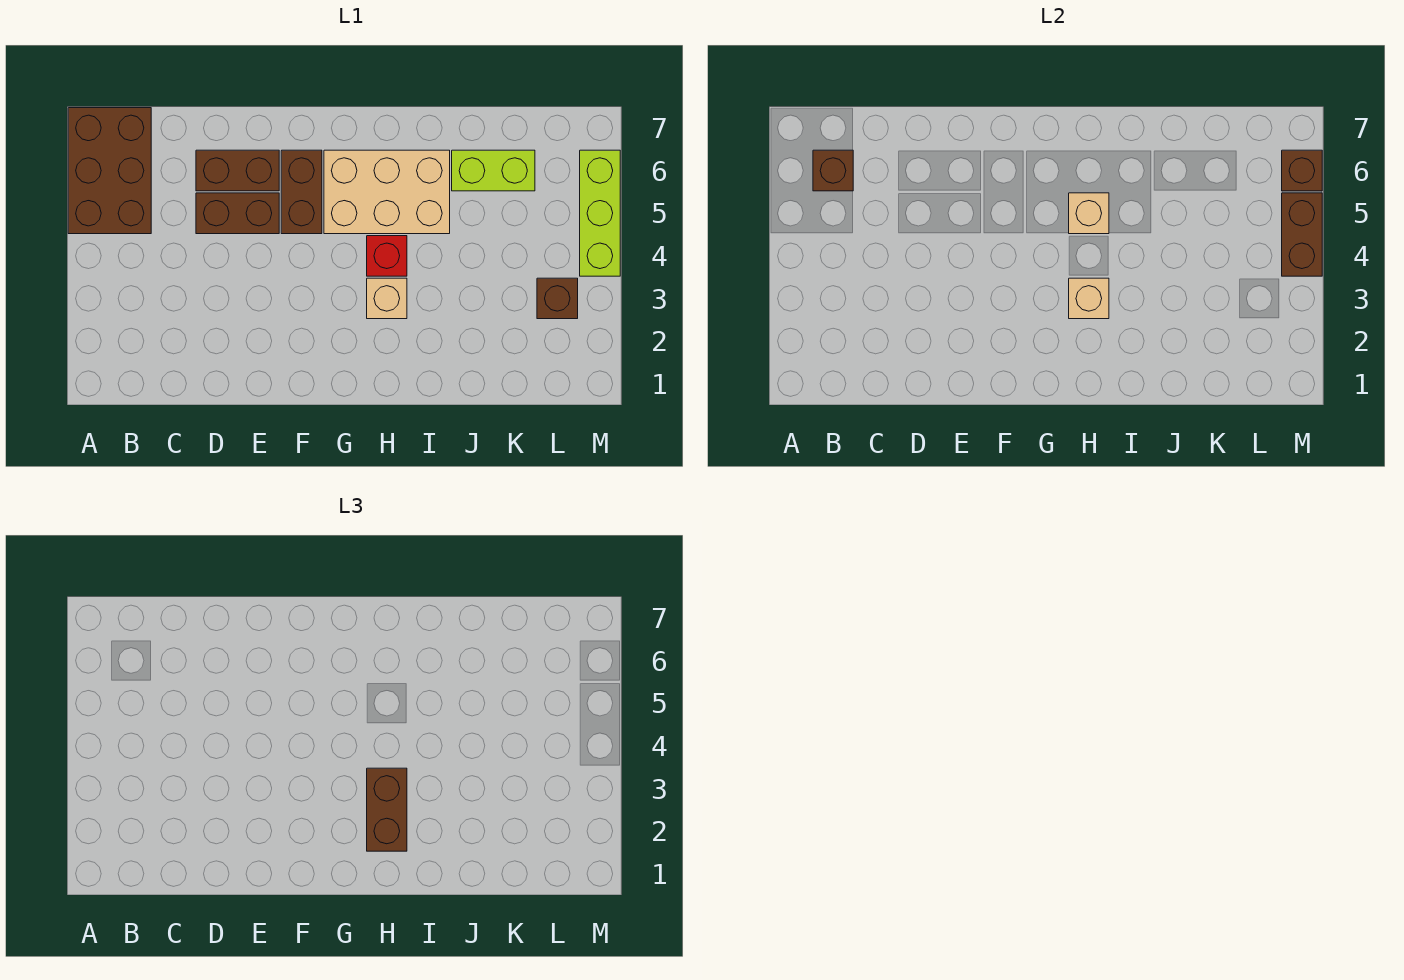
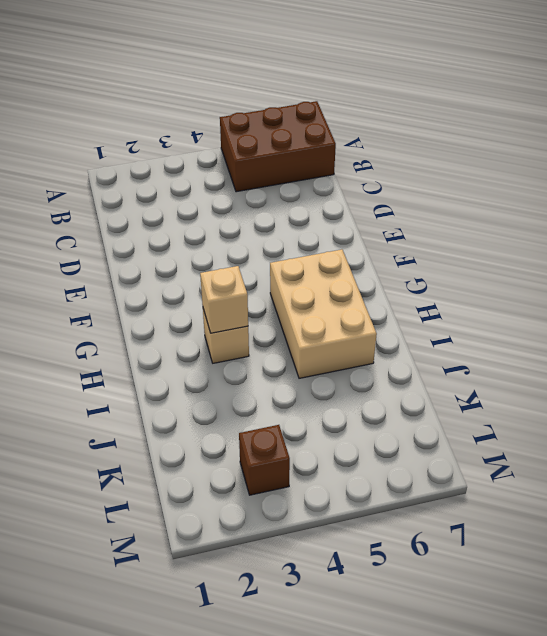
none -> brown 1x2 brick [196,193,279,234]
none -> brown 1x2 brick [196,150,279,191]
none -> brown 1x2 brick [281,150,322,234]

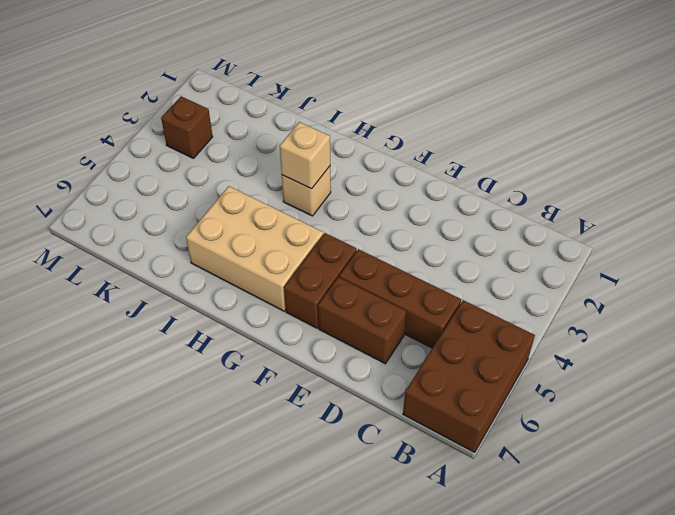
brown 1x3 brick [339,249,461,348] -> brown 1x2 brick [196,193,279,234]
none -> red 1x1 brick [367,236,407,276]
none -> lime 1x2 brick [452,150,535,191]
none -> lime 1x3 brick [580,150,620,276]

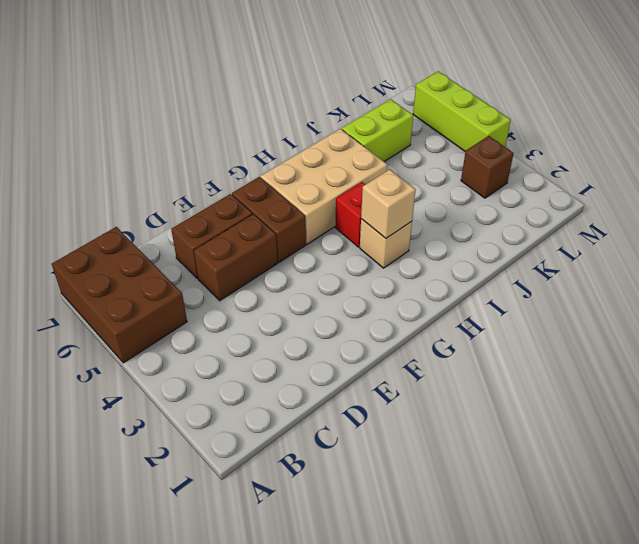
none -> brown 1x1 brick [813,150,853,191]
none -> tan 1x1 brick [1069,193,1109,234]
none -> brown 1x2 brick [1282,193,1322,276]

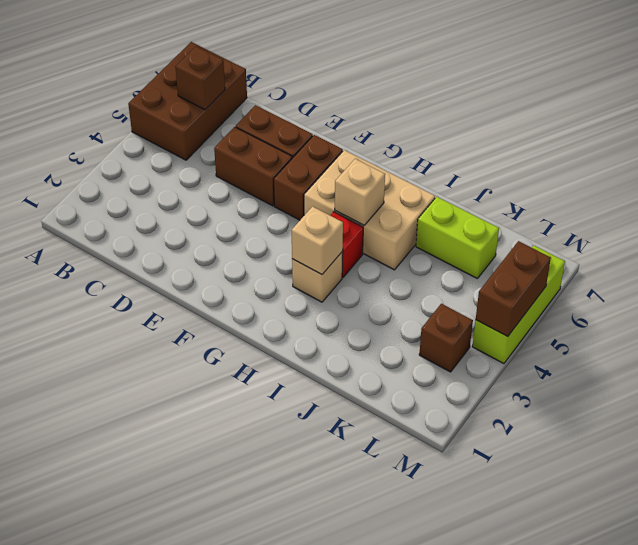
none -> brown 1x1 brick [1282,150,1322,191]
none -> brown 1x2 brick [367,768,407,851]

